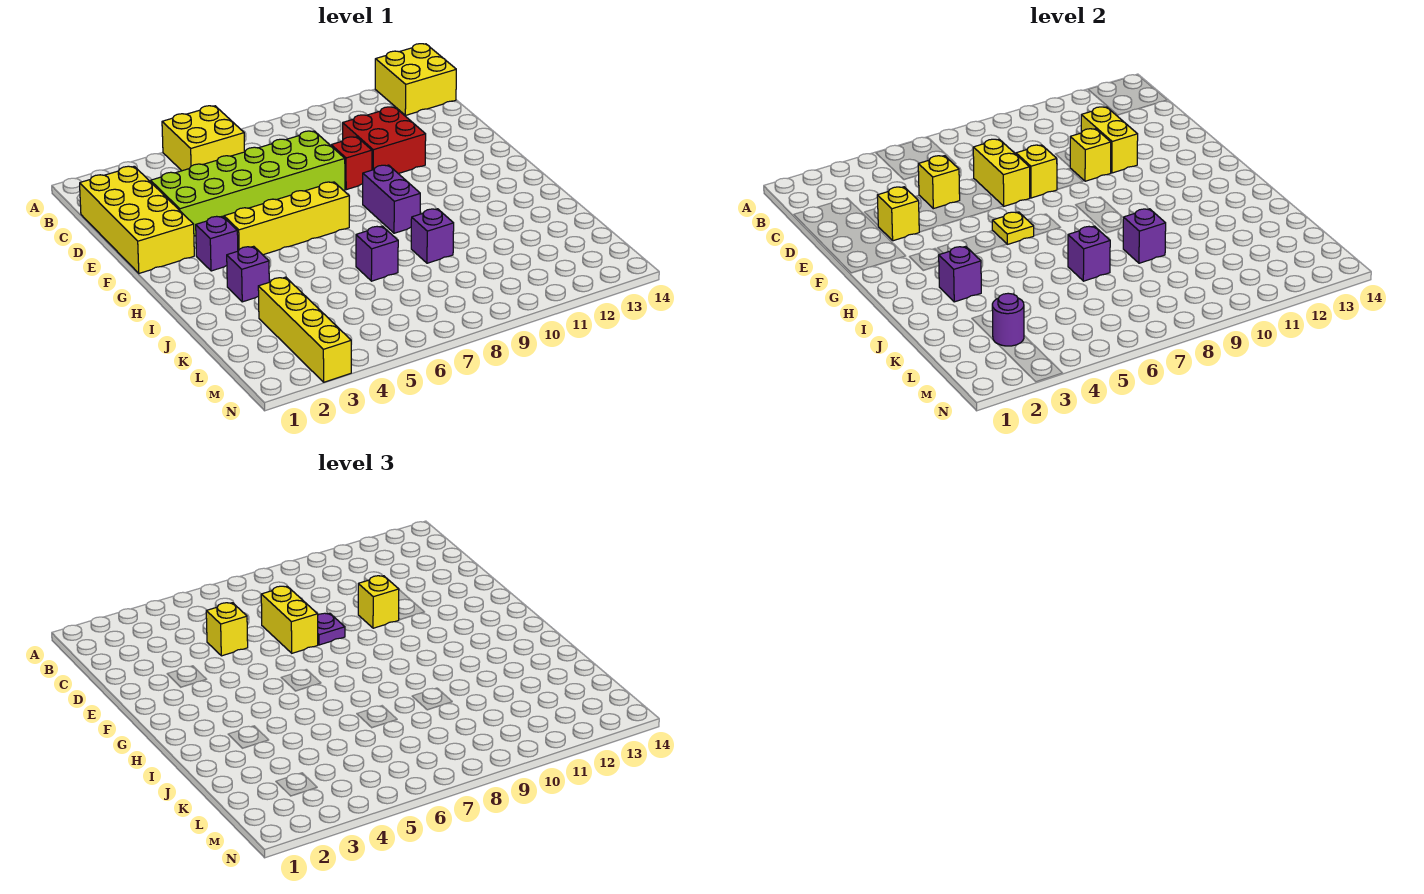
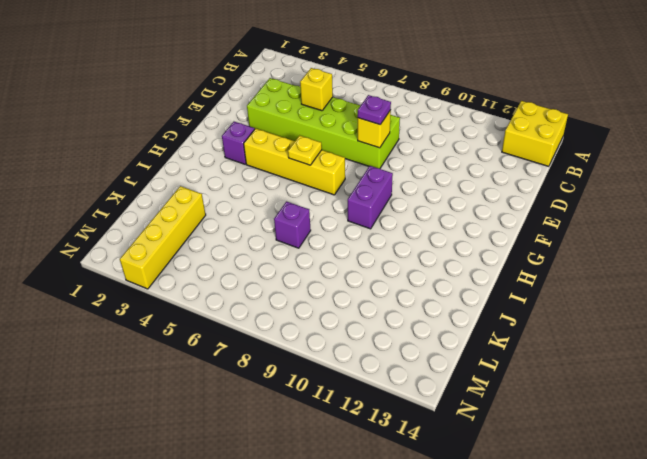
none -> yellow 2x2 brick [162,106,245,171]
none -> yellow 2x4 brick [80,166,194,273]
none -> red 2x2 brick [343,107,426,174]

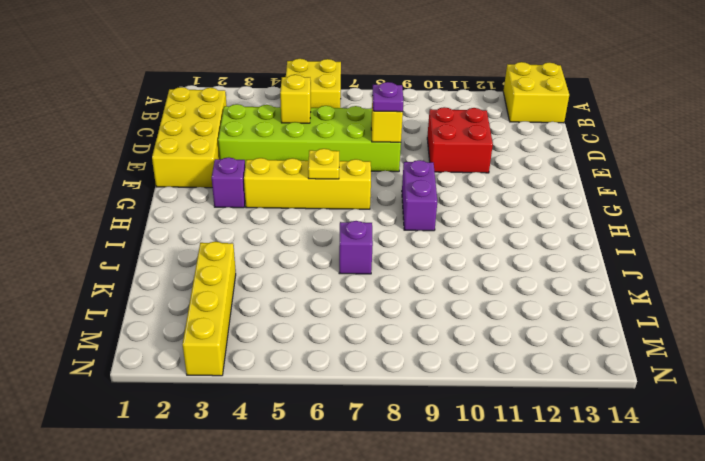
none -> red 1x1 brick [331,137,372,190]
none -> purple 1x1 brick [227,246,269,302]
none -> purple 1x1 brick [411,209,454,263]

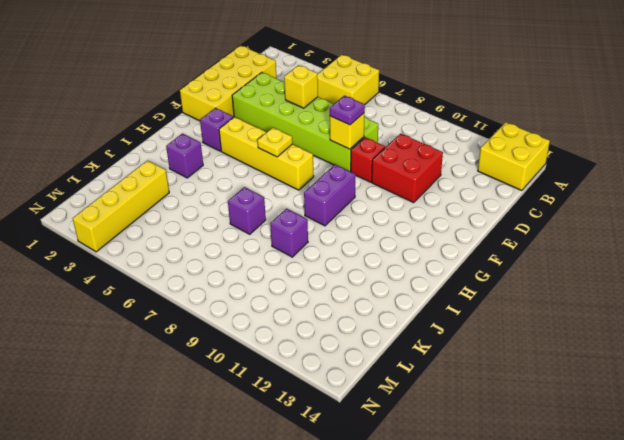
none -> yellow 1x2 brick [973,139,1030,206]
none -> yellow 1x2 brick [1081,107,1138,173]
none -> yellow 1x1 brick [877,187,919,241]

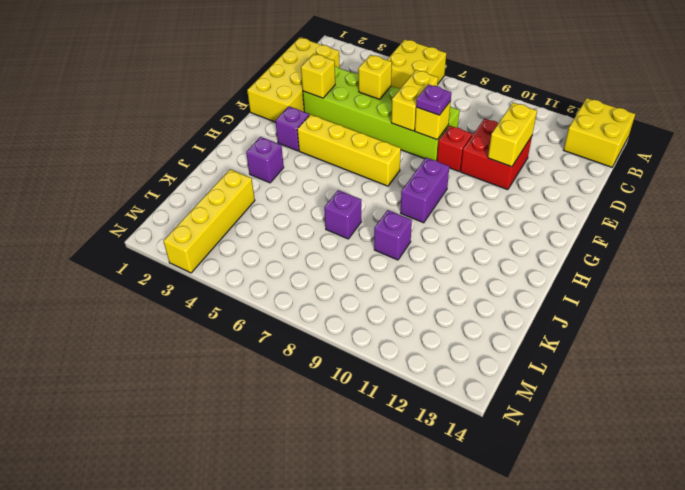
none -> yellow 1x1 brick [1070,129,1111,181]
none -> yellow 1x1 plate [992,212,1034,244]
none -> purple 1x1 brick [939,246,981,302]

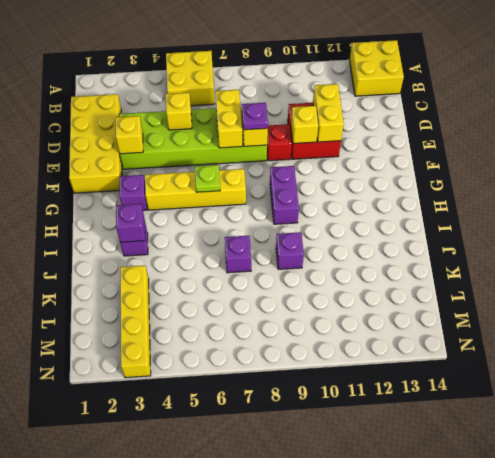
lime 1x1 plate [195,165,220,192] -> yellow 1x1 plate [992,212,1034,244]
none -> purple 1x1 brick [1068,226,1110,281]
none -> purple 1x1 brick [1123,209,1166,263]
none -> purple 1x1 round brick [992,293,1024,346]

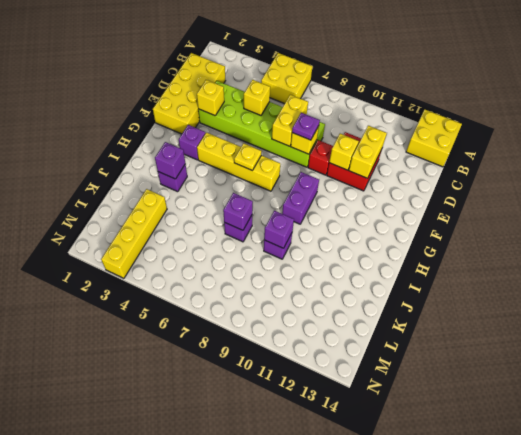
none -> purple 1x1 round brick [992,293,1024,346]
none -> yellow 1x1 brick [206,603,248,656]
none -> yellow 1x2 brick [261,586,318,653]

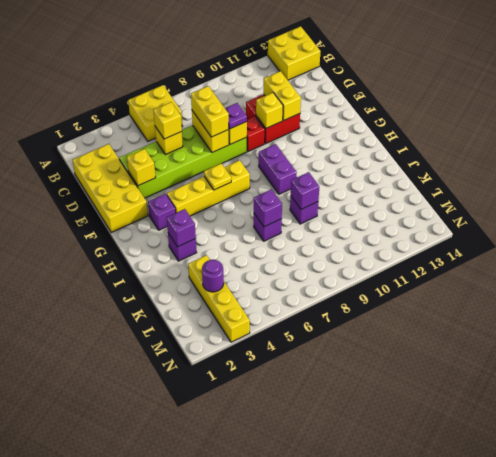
none -> yellow 1x1 brick [358,576,399,628]

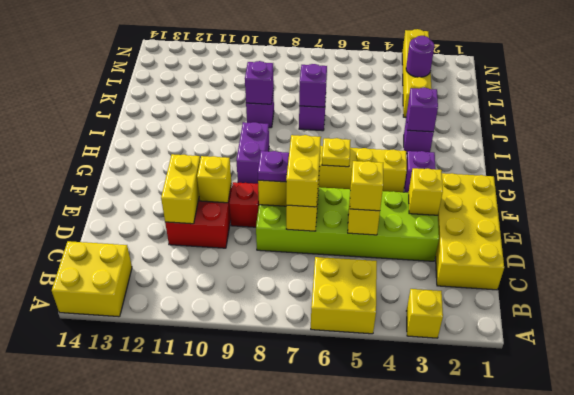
yellow 1x1 brick [407,289,443,338] -> yellow 1x1 brick moved to [358,576,399,628]

